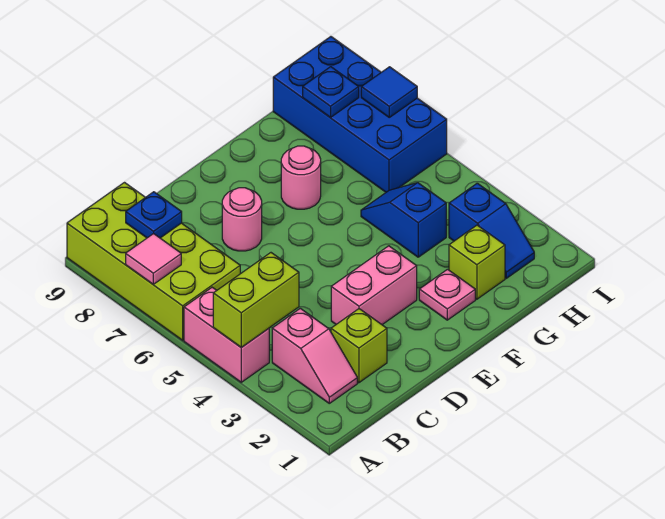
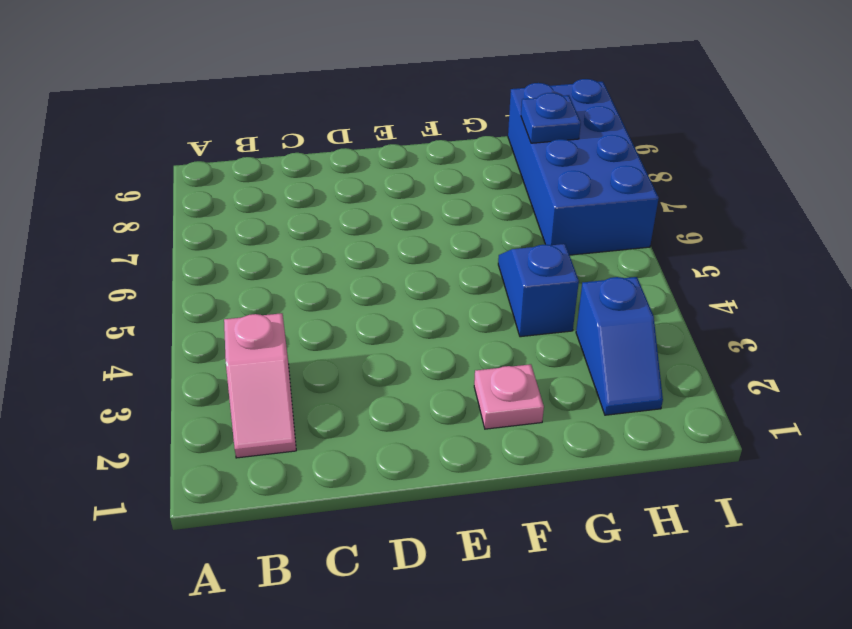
none -> pink 1x2 brick [184,287,269,382]
none -> lime 2x4 brick [67,183,240,340]
none -> lime 1x1 brick [331,309,387,383]

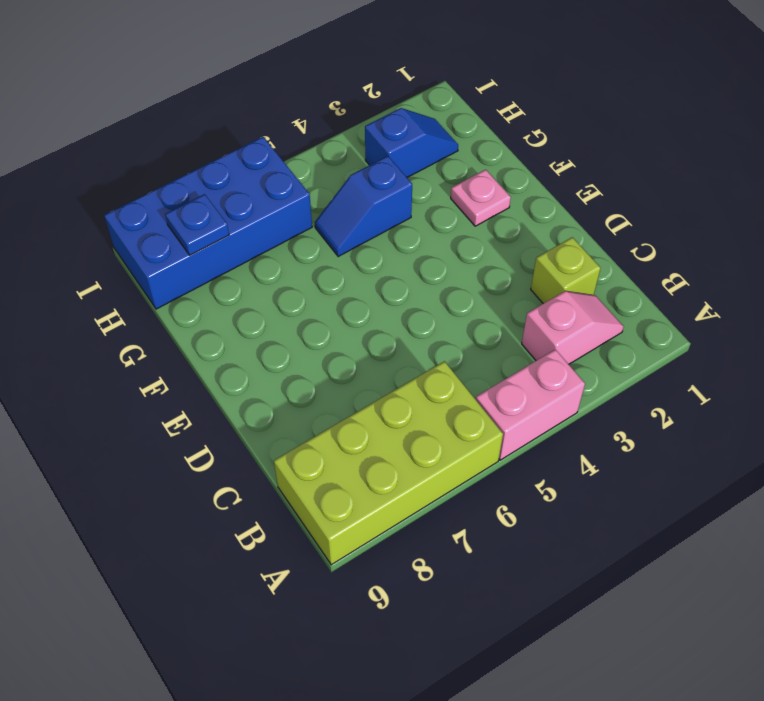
none -> pink 1x2 brick [331,246,417,325]
none -> pink 1x1 round brick [222,188,262,251]
none -> pink 1x1 round brick [281,146,321,209]

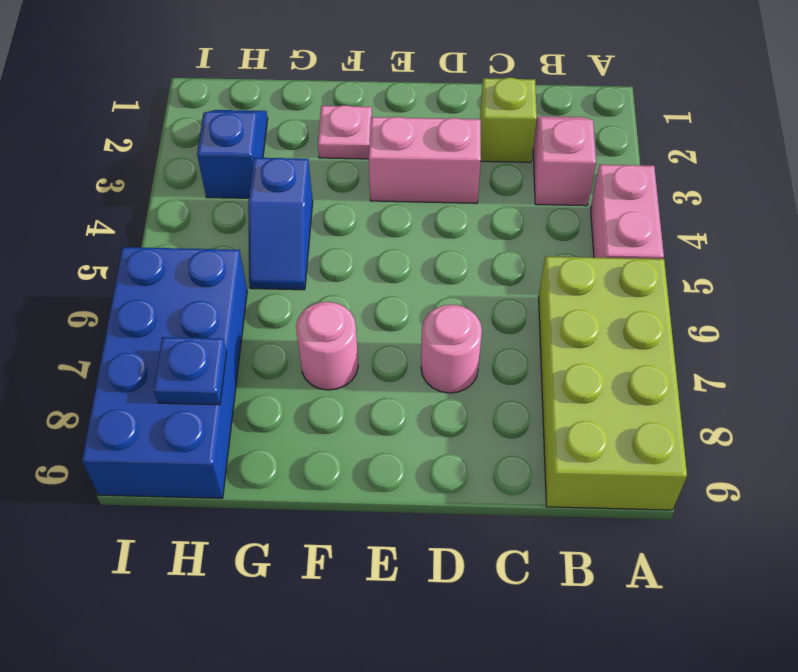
none -> lime 1x1 brick [449,225,505,299]
none -> lime 1x2 brick [213,253,299,347]
none -> pink 1x1 tile [126,234,181,284]

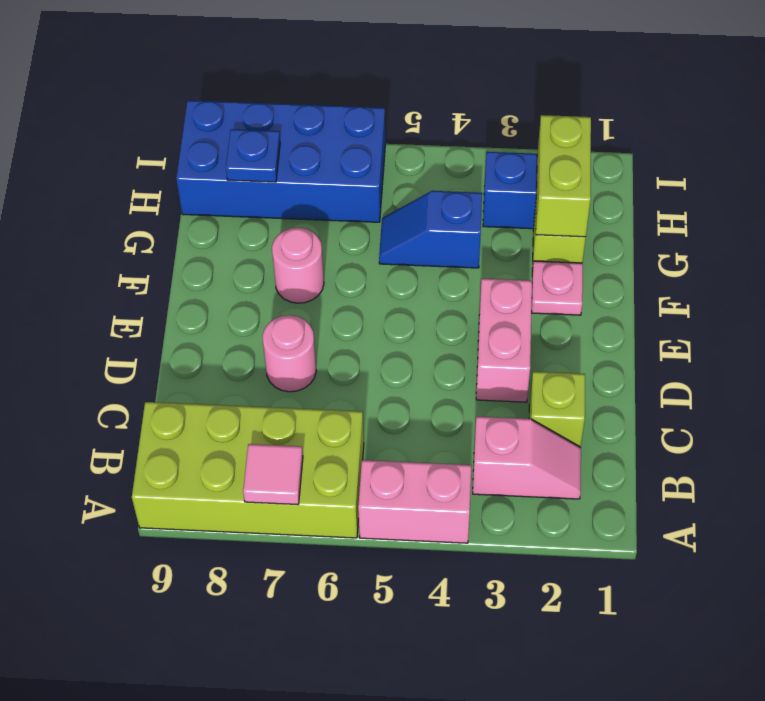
lime 1x2 brick [536,115,591,237] -> lime 1x2 brick moved to [213,253,299,347]
none -> blue 1x1 plate [126,192,182,238]
none -> blue 1x1 tile [361,67,417,117]

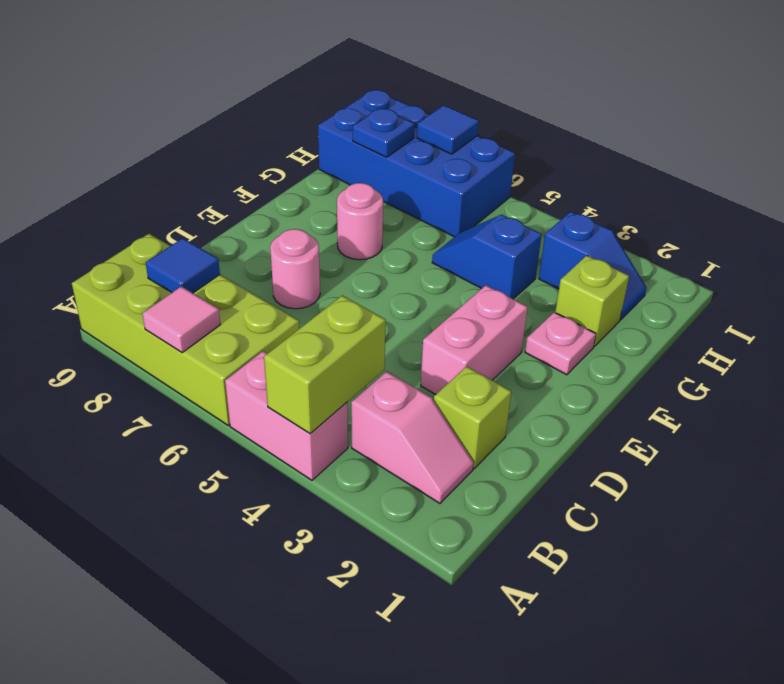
blue 1x1 tile [146,238,220,293] -> blue 1x1 plate [126,192,182,238]

